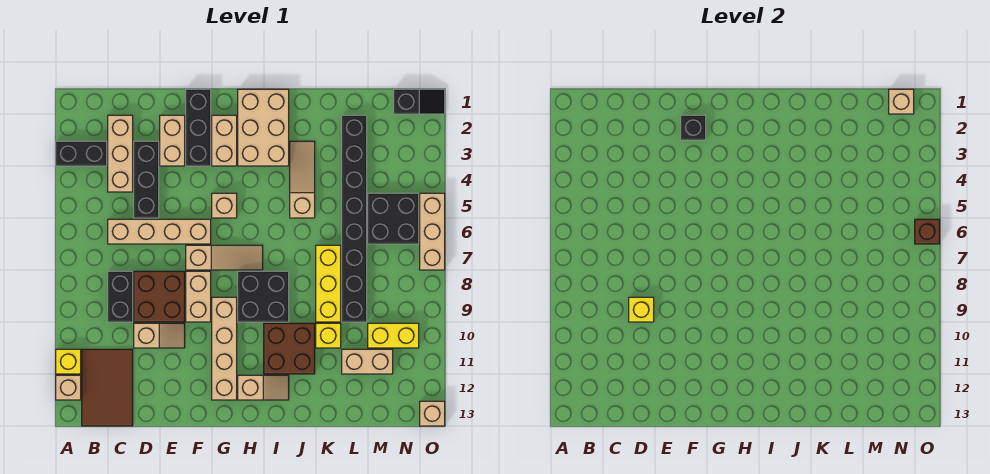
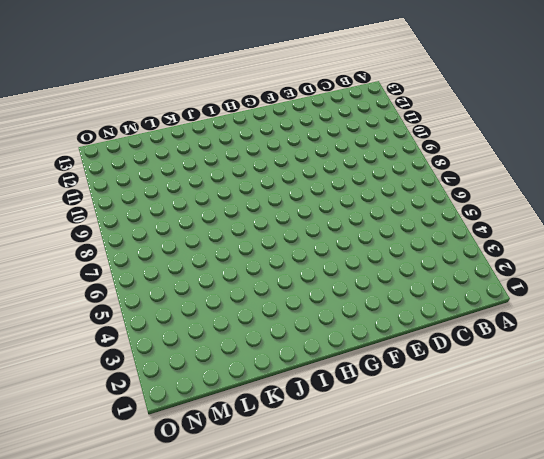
none -> black 1x2 brick [56,141,107,166]
none -> yellow 1x1 brick [56,349,81,374]
none -> tan 1x1 brick [56,375,81,400]
none -> brown 2x3 tile [82,349,133,426]

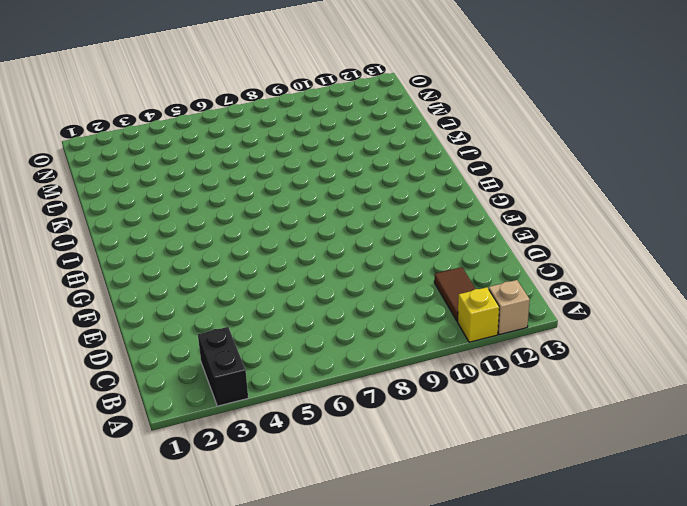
brown 1x2 tile [434,267,475,321] -> brown 2x3 tile [82,349,133,426]
none -> tan 1x3 brick [108,115,133,192]
none -> tan 1x4 brick [108,219,211,244]
none -> black 1x2 brick [108,271,133,322]
none -> black 1x3 brick [134,141,159,218]

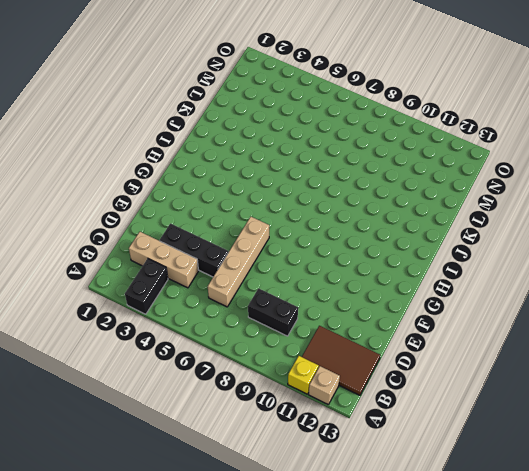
none -> brown 2x2 brick [134,271,185,322]
none -> tan 1x2 slope [134,323,185,348]
none -> tan 1x2 brick [160,115,185,166]
none -> black 1x3 brick [186,89,211,166]

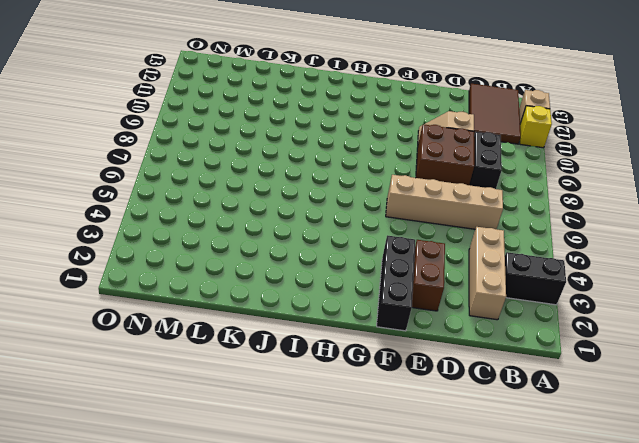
brown 1x2 brick [412,240,445,311] -> tan 1x2 brick [160,115,185,166]
none -> black 1x3 brick [134,141,159,218]
none -> tan 1x3 slope [186,245,263,270]
none -> tan 1x2 brick [186,271,211,322]
none -> tan 1x2 brick [212,115,237,166]

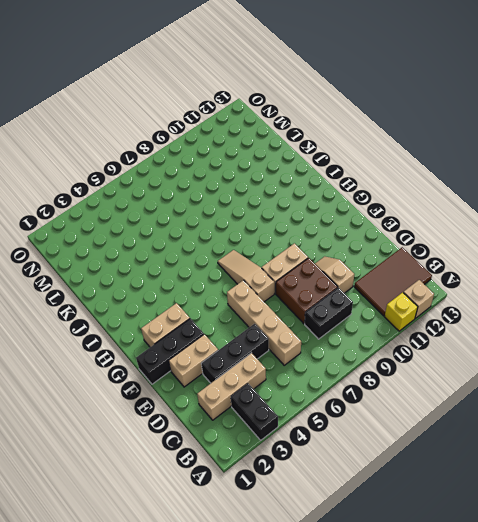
none -> tan 1x1 brick [212,193,237,218]
none -> tan 1x4 brick [212,297,237,400]
none -> tan 2x3 brick [238,89,289,166]
none -> black 2x2 brick [238,271,289,322]

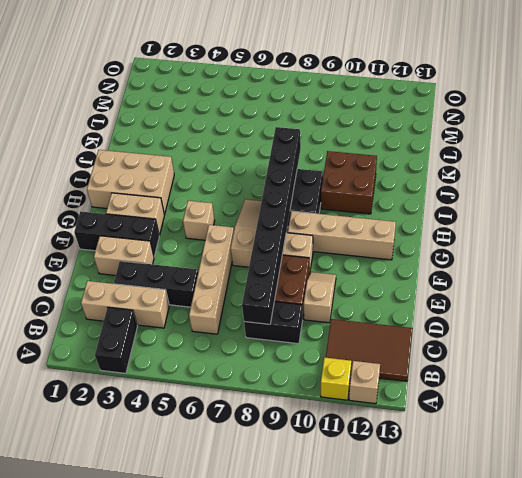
black 1x8 brick [242,127,301,324] -> black 1x8 brick turned to [342,115,367,322]
none -> tan 1x2 slope [238,375,289,400]
none -> tan 1x3 slope [290,141,315,218]
none -> yellow 1x3 brick [316,245,341,322]
none -> yellow 1x1 brick [316,323,341,348]

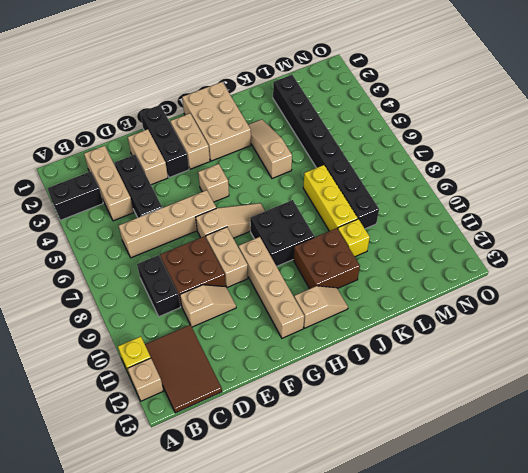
none -> tan 1x2 brick [342,349,393,374]
none -> black 2x2 brick [368,193,419,244]
none -> yellow 1x2 brick [368,323,419,348]
none -> black 1x2 slope [394,89,445,114]

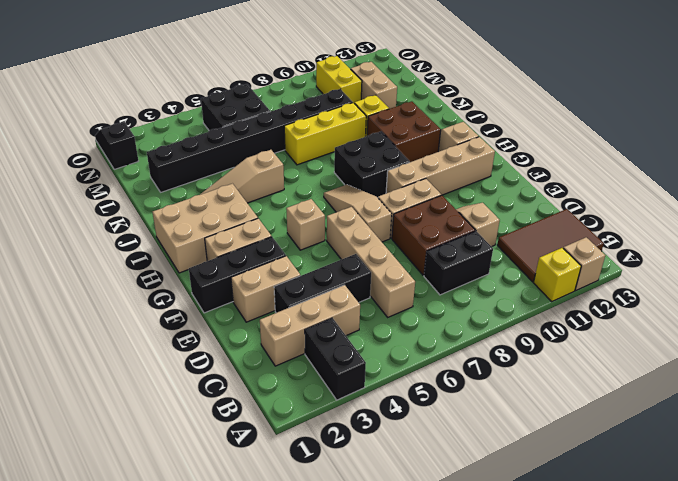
none -> tan 1x3 brick [420,193,445,270]
none -> tan 1x1 brick [420,401,445,426]
none -> yellow 1x1 brick [629,297,654,322]
none -> black 1x1 brick [681,115,706,140]

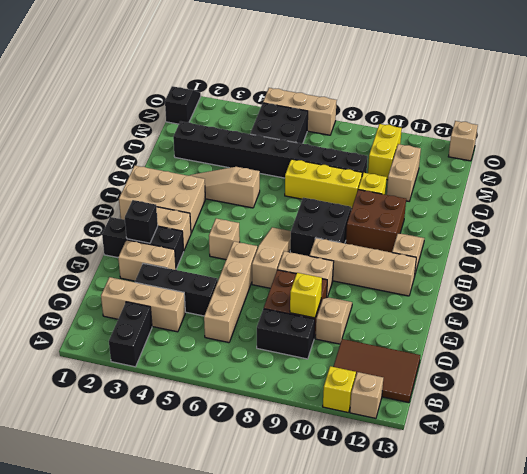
none -> tan 1x1 brick [889,89,914,114]
none -> brown 1x1 brick [915,219,940,244]

